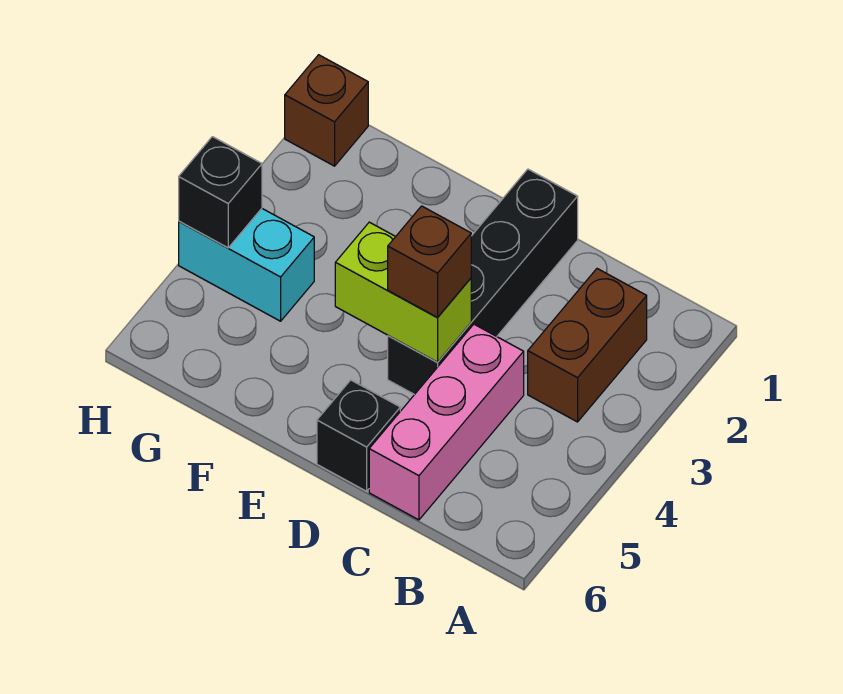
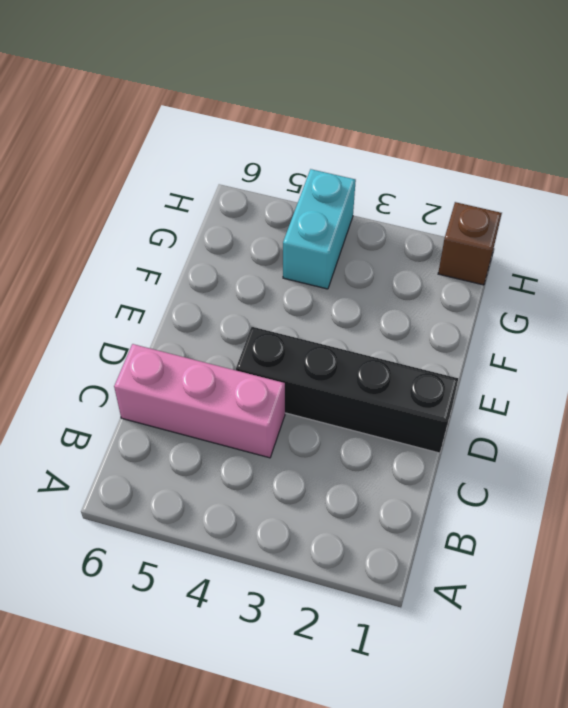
none -> brown 1x2 brick [528,269,647,422]
none -> black 1x1 brick [317,380,400,491]

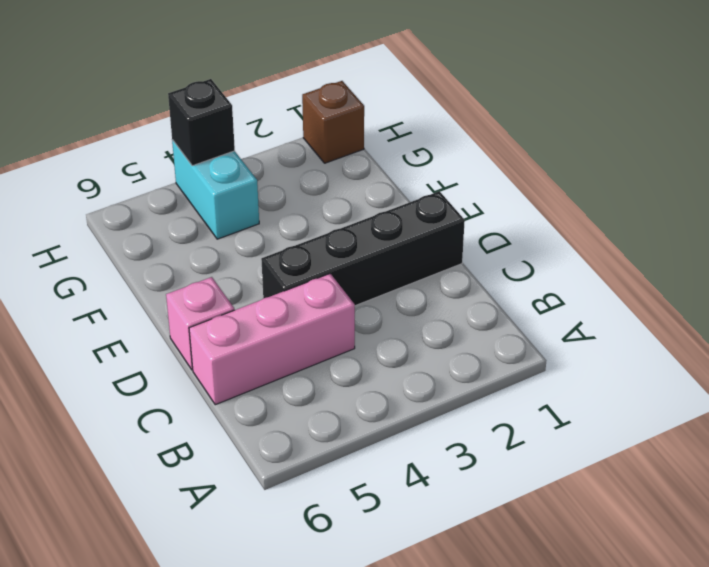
pink 1x1 brick [166,277,234,370] -> black 1x1 brick [317,380,400,491]
none -> brown 1x2 brick [528,269,647,422]
none -> lime 1x2 brick [335,222,471,362]

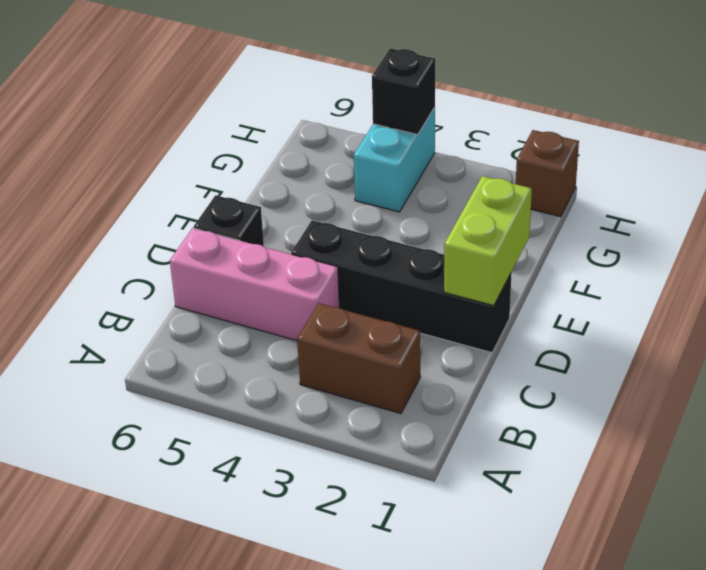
lime 1x2 brick [444,176,532,306] -> lime 1x2 brick moved to [335,222,471,362]
none -> brown 1x1 brick [388,206,471,317]

